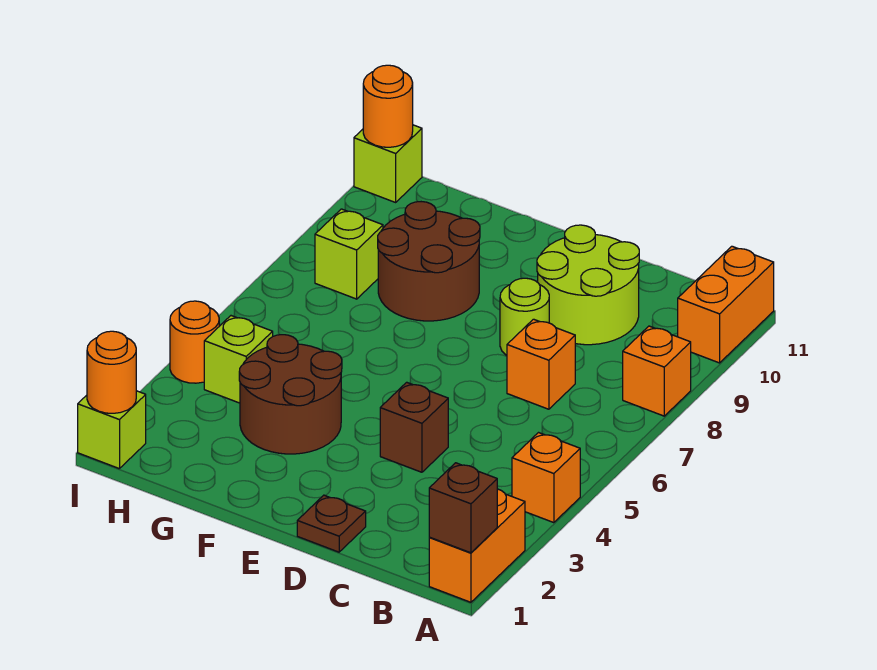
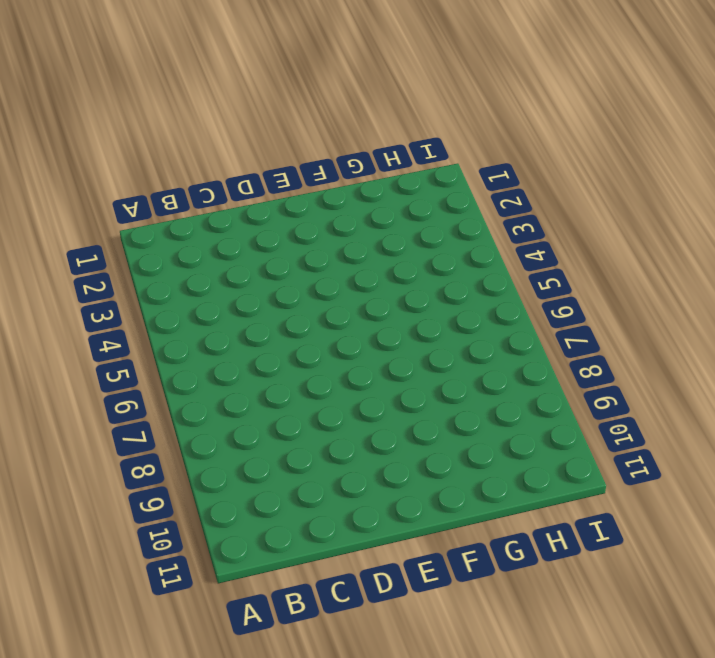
none -> orange 1x2 brick [429,489,525,602]
none -> orange 1x1 brick [512,433,580,523]
none -> orange 1x1 brick [623,326,691,416]

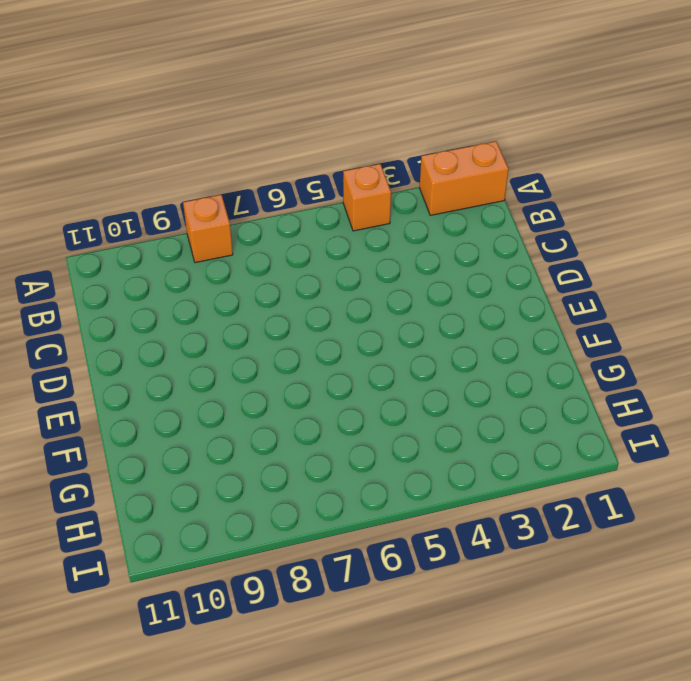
none -> orange 1x2 brick [678,246,774,363]
none -> orange 1x1 brick [507,319,575,409]
none -> lime 2x2 round brick [537,225,639,345]

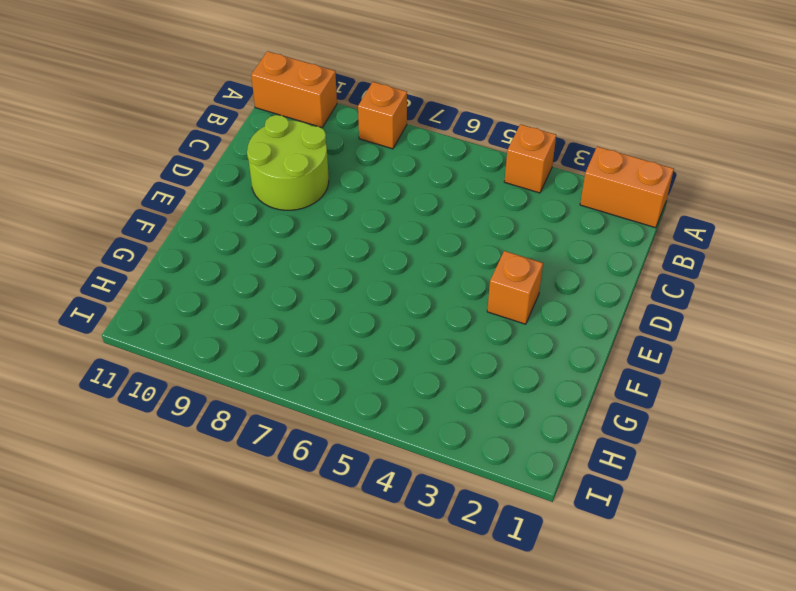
orange 1x1 brick [487,251,543,324] -> orange 1x1 brick moved to [507,319,575,409]
none -> brown 1x1 plate [297,495,366,552]
none -> brown 1x1 brick [380,382,448,472]
none -> lime 1x1 round brick [500,278,549,355]

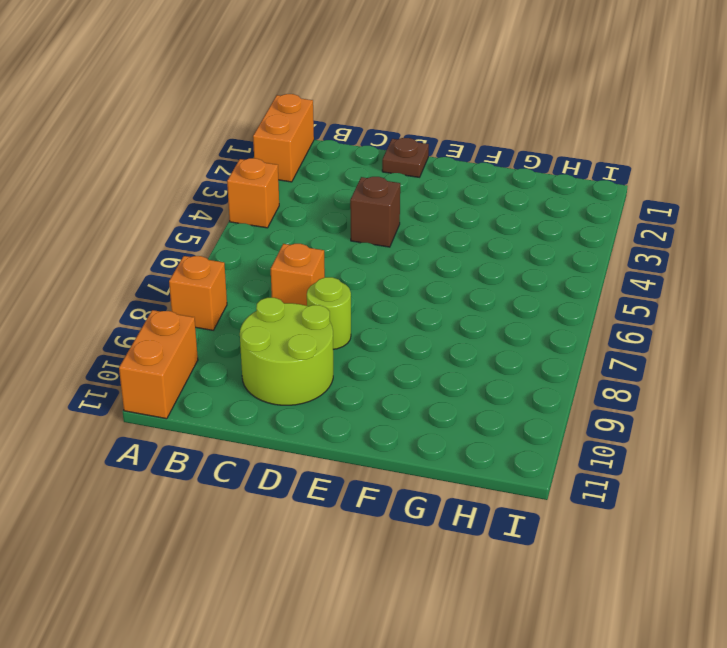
none -> brown 2x2 round brick [239,335,342,454]
none -> brown 2x2 round brick [378,202,480,321]
none -> lime 1x1 brick [204,316,273,403]

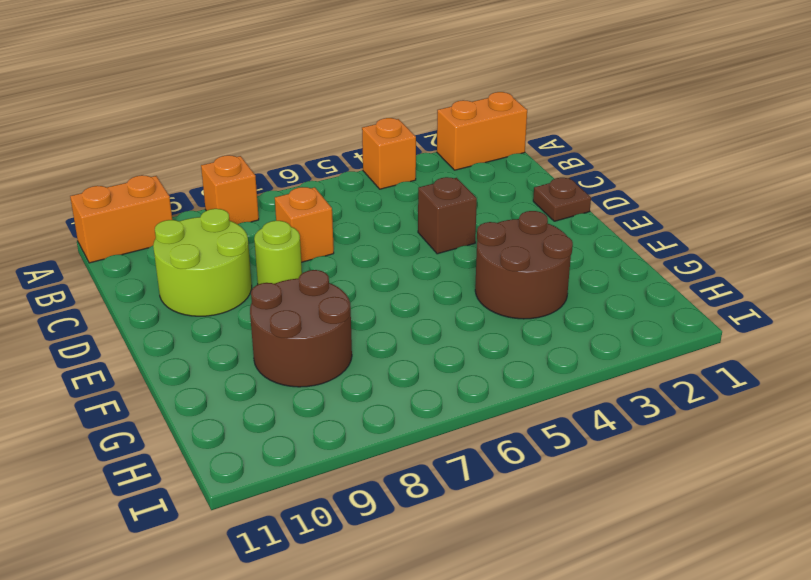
none -> lime 1x1 brick [204,316,273,403]
none -> lime 1x1 brick [315,209,383,299]
none -> lime 1x1 brick [78,391,146,469]

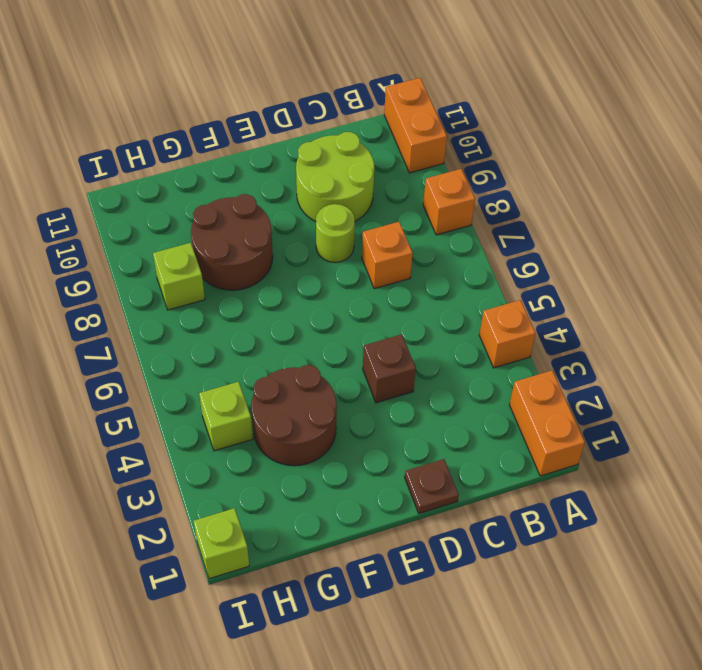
none -> orange 1x1 round brick [170,301,219,383]
none -> lime 1x1 brick [354,125,422,202]
none -> brown 1x1 brick [429,463,497,553]

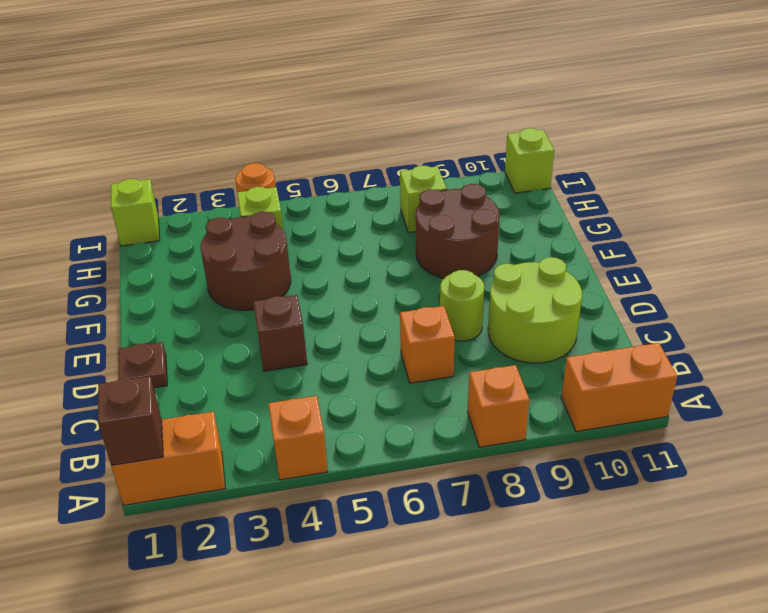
none -> orange 1x1 round brick [87,331,136,413]
none -> orange 1x1 round brick [363,65,413,147]

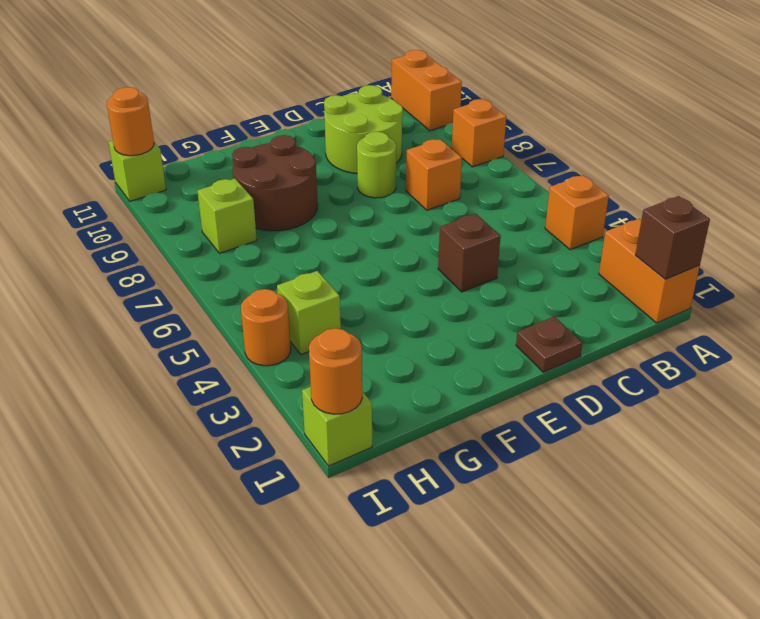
none -> brown 2x2 round brick [239,335,342,454]

